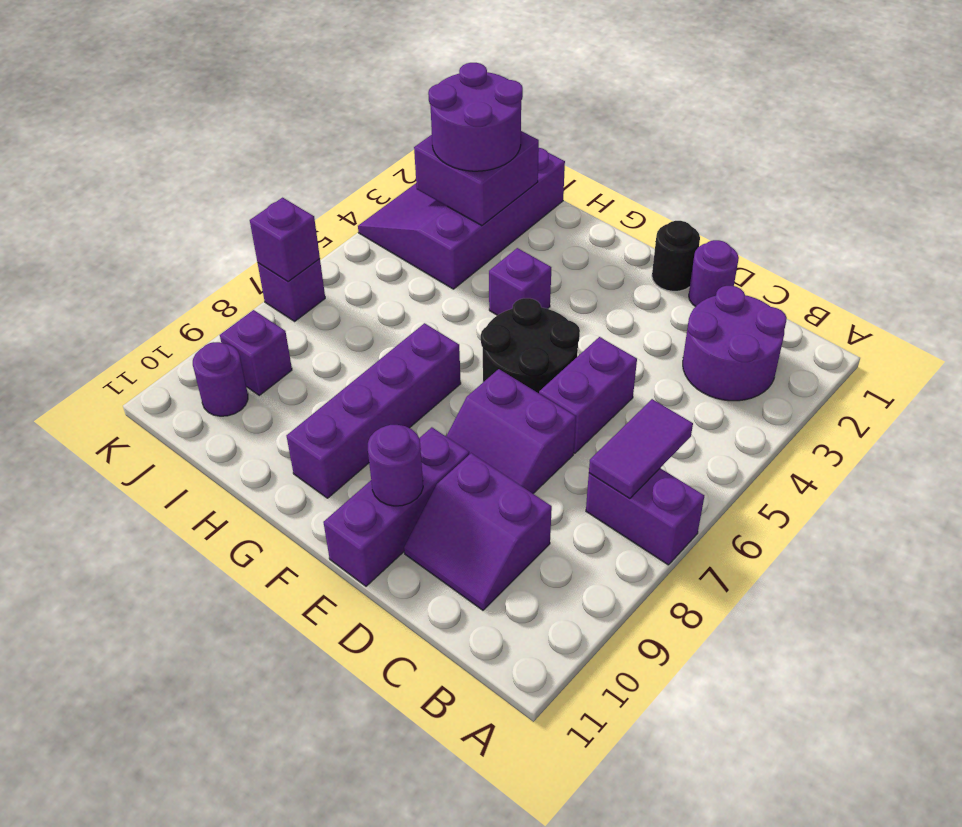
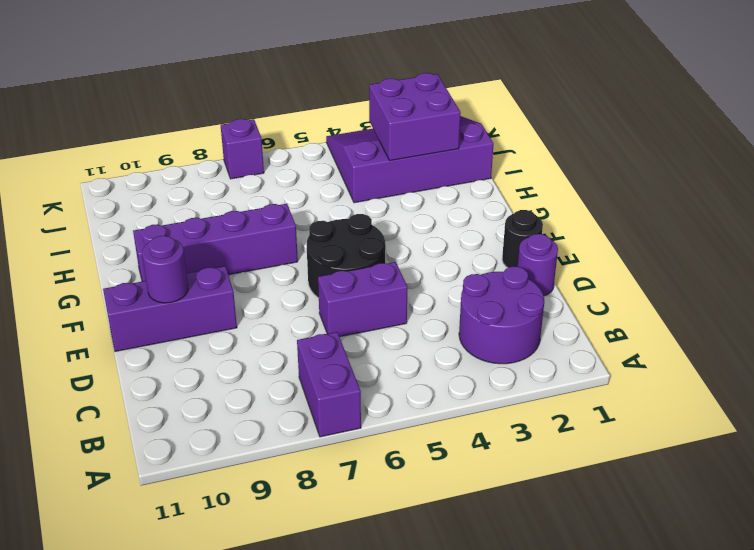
none -> purple 2x2 slope [404,453,552,610]
none -> purple 2x2 slope [446,369,576,493]
none -> purple 1x1 brick [489,248,551,315]

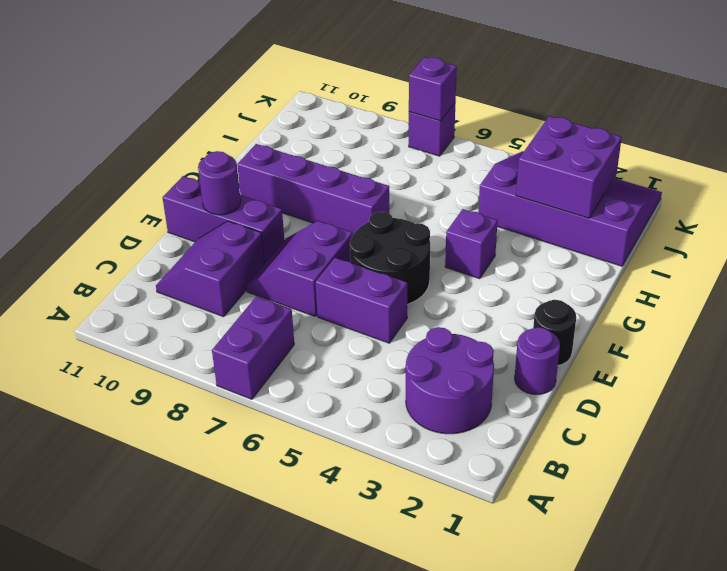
none -> purple 1x1 brick [220,310,292,395]
none -> purple 1x1 round brick [193,342,248,416]
none -> purple 1x2 tile [589,399,693,499]

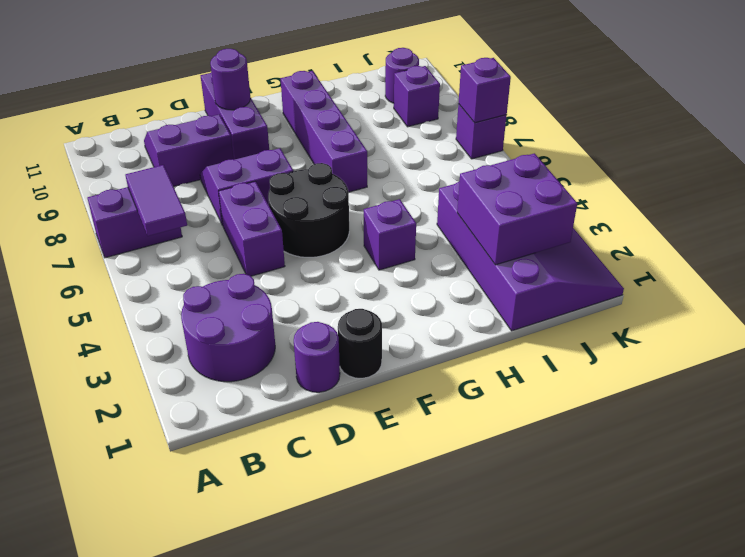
none -> purple 2x2 round brick [428,63,523,171]

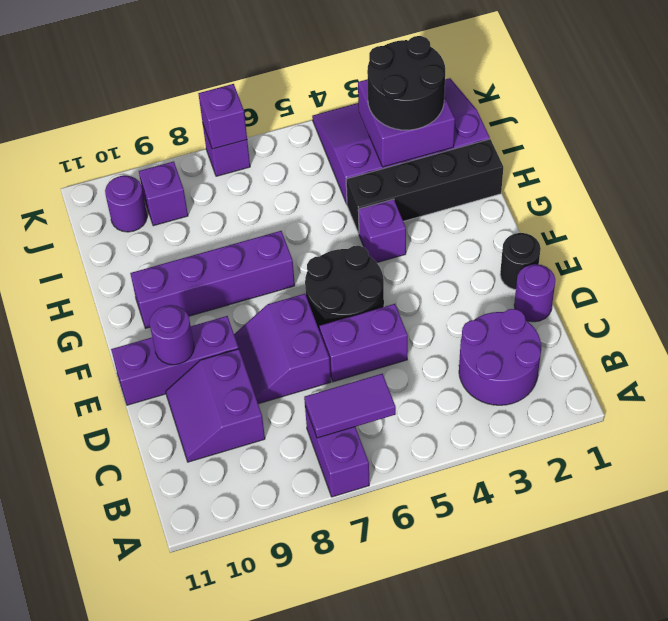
black 1x4 brick [346,139,503,234] -> none
black 2x2 round brick [367,36,445,130] -> purple 2x2 round brick [428,63,523,171]

